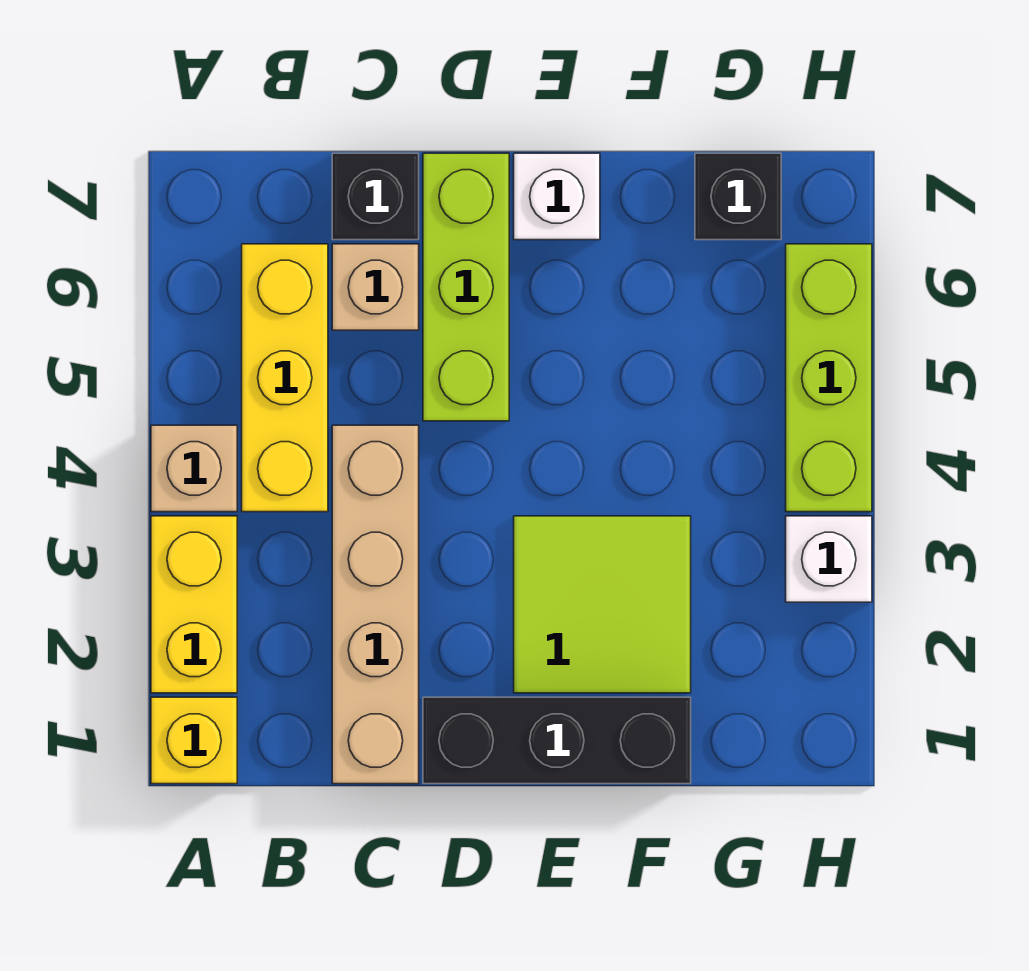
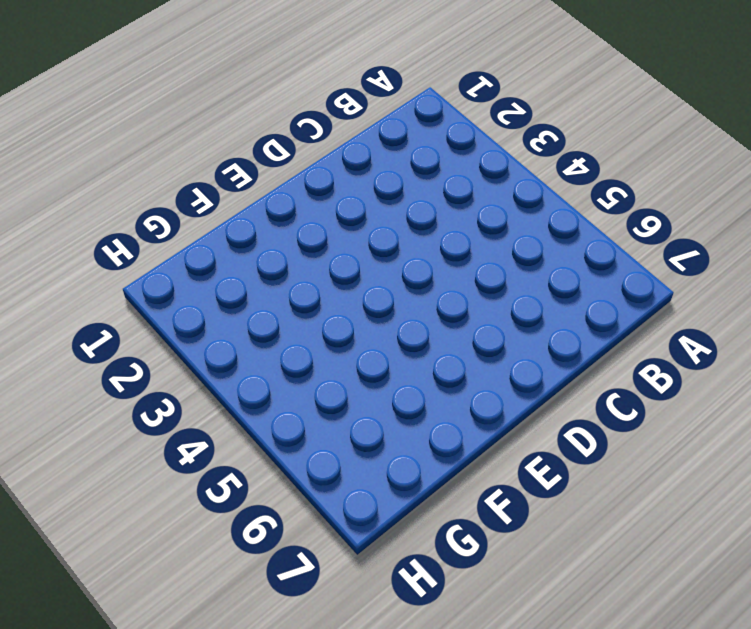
none -> yellow 1x1 brick [151,697,237,784]
none -> yellow 1x2 brick [151,516,237,693]
none -> tan 1x1 brick [151,425,237,512]

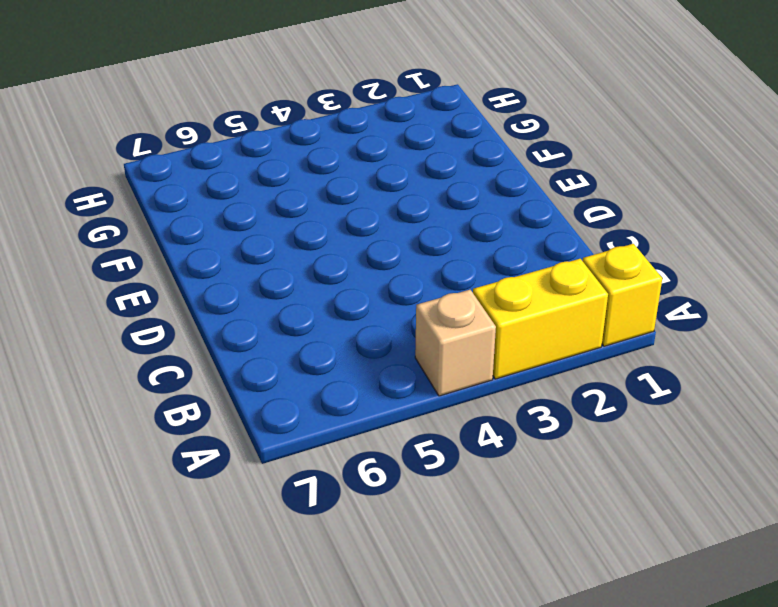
none -> yellow 1x3 brick [242,244,328,512]
none -> tan 1x4 brick [332,425,419,784]
none -> tan 1x1 brick [332,244,419,330]

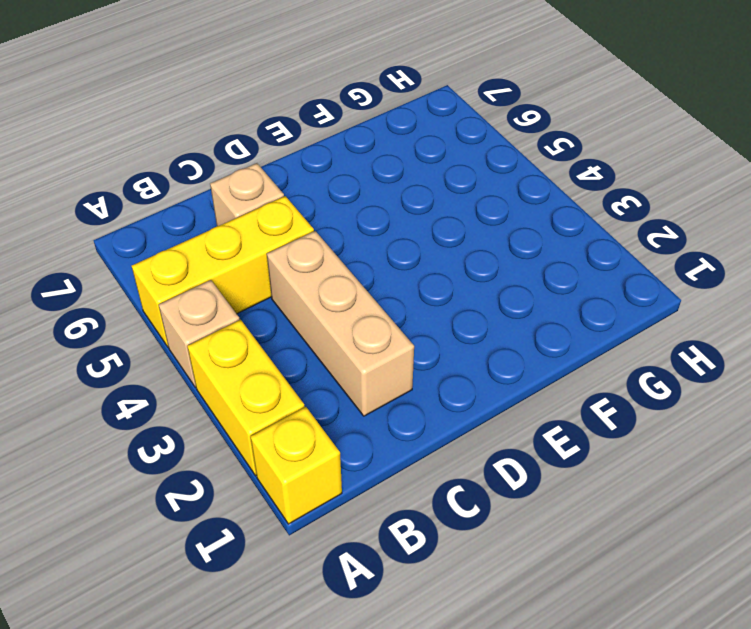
yellow 1x3 brick [132,196,314,347] -> yellow 1x3 brick turned to [242,244,328,512]
tan 1x3 brick [267,231,414,416] -> tan 1x4 brick [332,425,419,784]
none -> black 1x1 brick [332,153,419,240]
none -> black 1x3 brick [423,697,691,784]
none -> lime 1x3 brick [423,153,509,421]

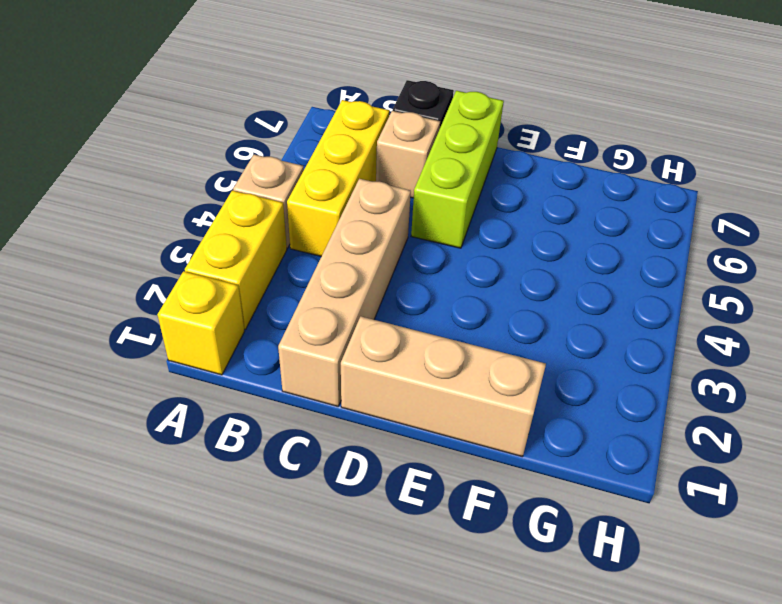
tan 1x3 brick [341,316,546,457] -> black 1x3 brick [423,697,691,784]
none -> lime 2x2 tile [514,516,691,693]
none -> white 1x1 brick [514,153,600,240]
none -> black 1x1 brick [695,153,781,240]

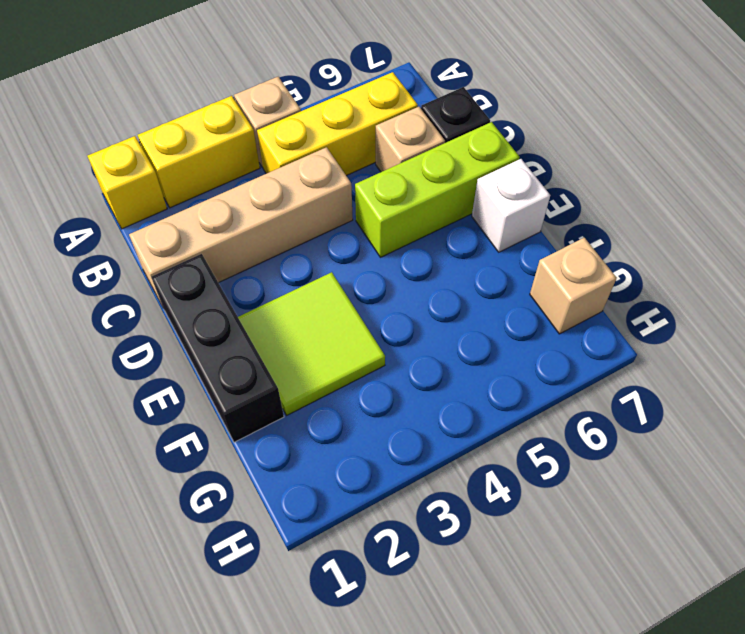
tan 1x1 brick [530,238,617,334] -> black 1x1 brick [695,153,781,240]
none -> white 1x1 brick [786,516,872,602]
none -> lime 1x3 brick [786,244,872,512]

